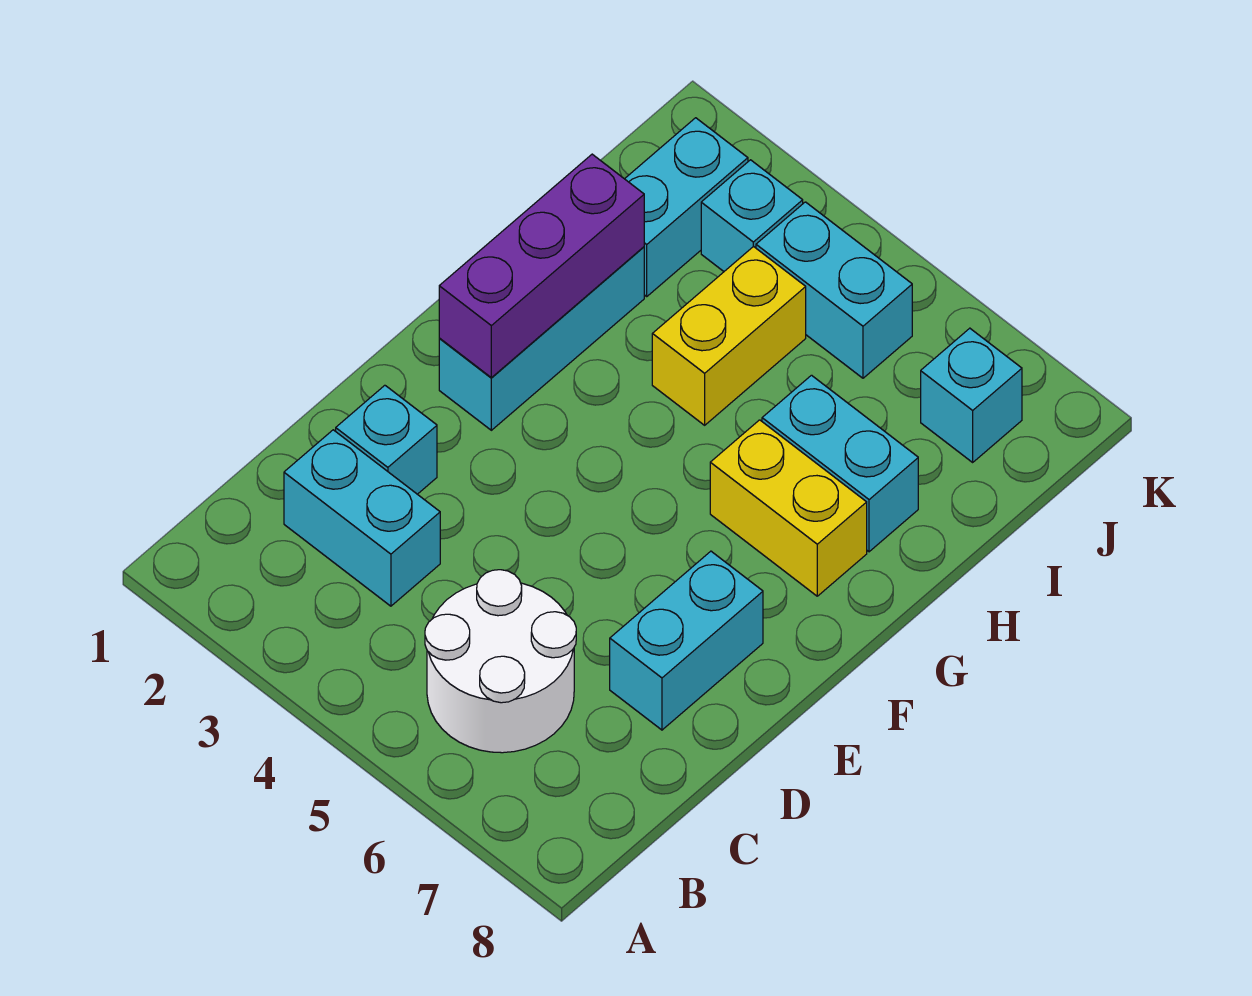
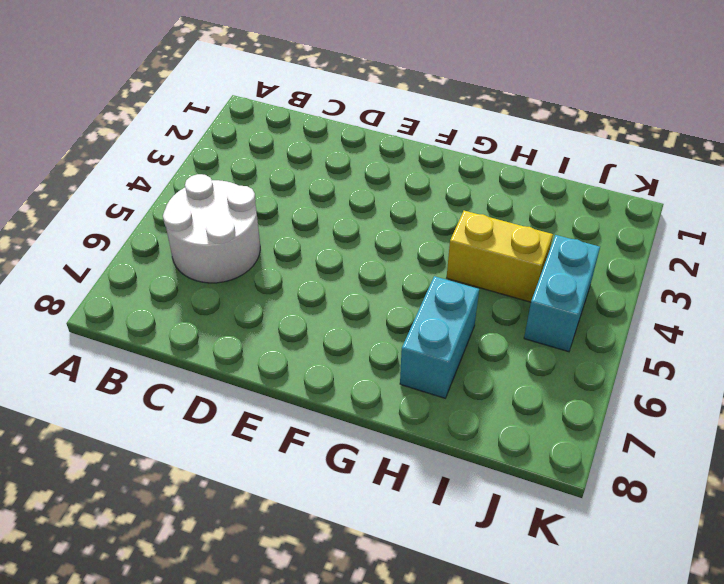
none -> cyan 1x2 brick [284,430,440,606]
none -> cyan 1x1 brick [336,385,437,494]
none -> cyan 1x2 brick [610,551,763,730]

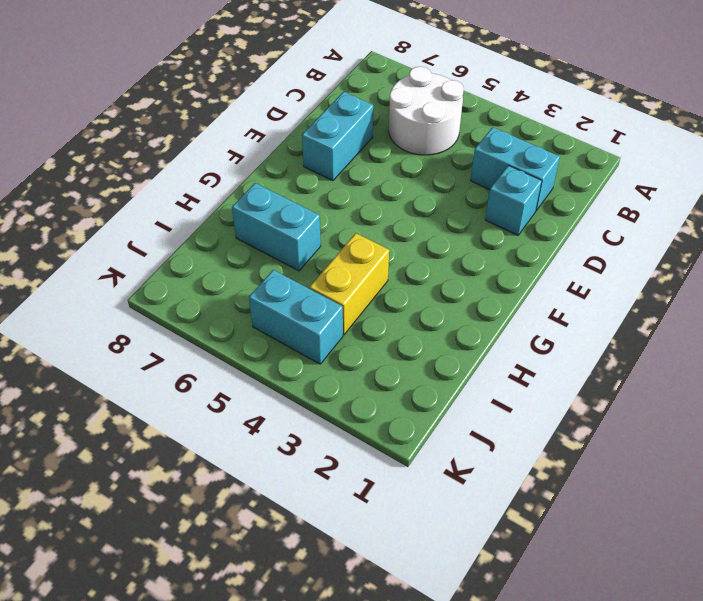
none -> cyan 1x3 brick [439,247,644,430]
none -> yellow 1x2 brick [710,420,867,596]
none -> cyan 1x2 brick [625,118,748,296]

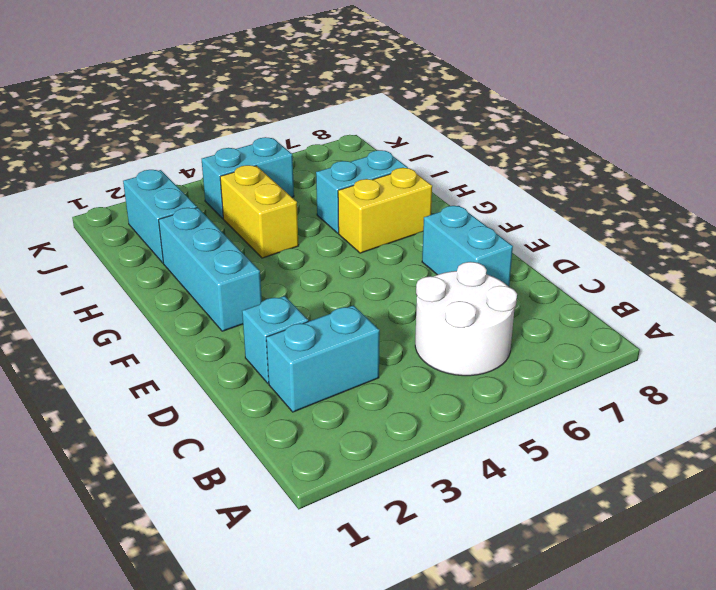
none -> cyan 1x1 brick [701,160,803,271]
none -> cyan 1x1 brick [921,328,1022,462]
none -> purple 1x3 brick [439,154,644,378]

